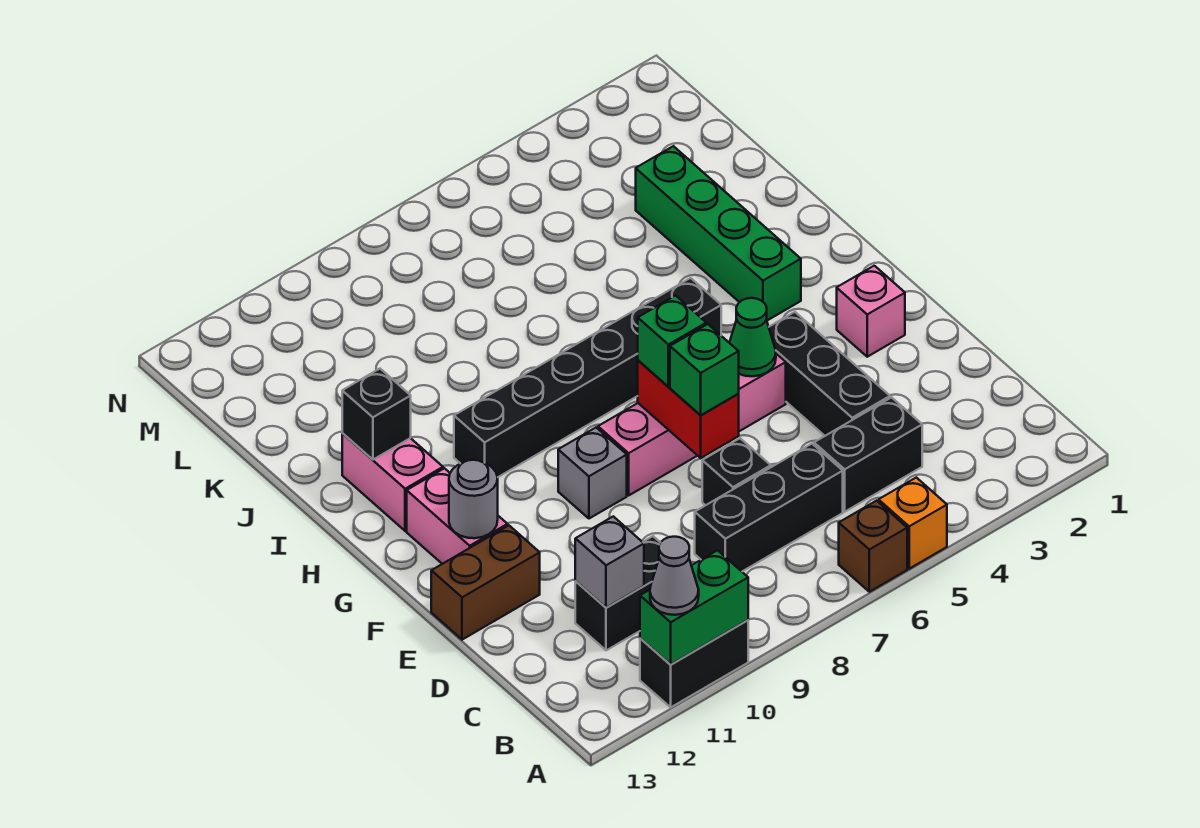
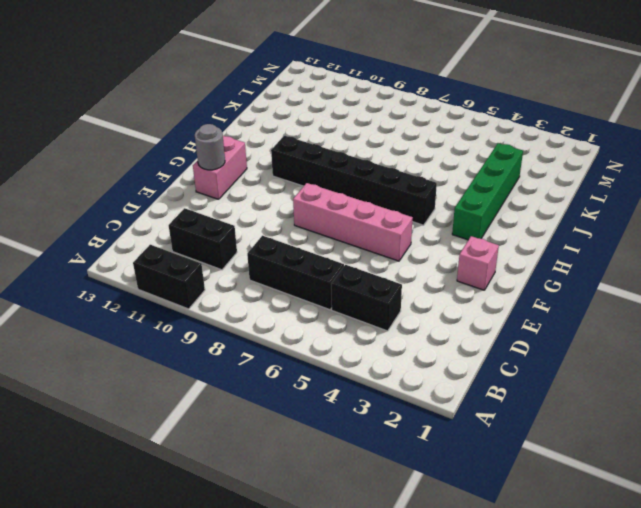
none -> orange 1x1 brick [879,478,947,569]
none -> brown 1x1 brick [839,501,907,592]
none -> black 1x3 brick [769,312,890,436]

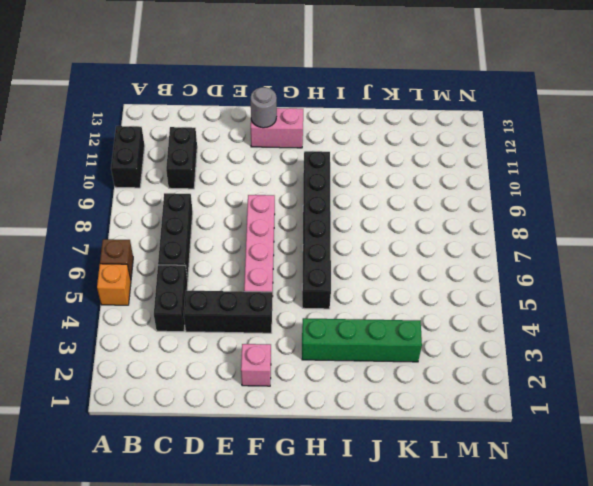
none -> black 1x1 brick [702,438,771,505]
none -> brown 1x2 brick [431,526,540,640]
none -> grey 1x1 brick [558,428,627,519]

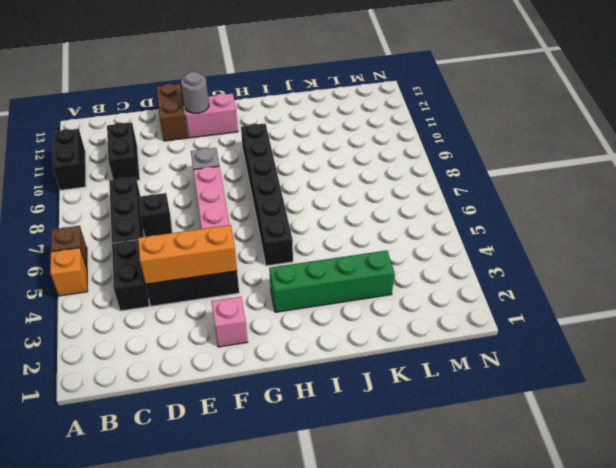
orange 1x3 brick [138,225,237,284] -> none
none -> pink 1x2 brick [342,433,443,531]
none -> green 1x2 brick [640,550,748,664]
none -> grey 1x1 brick [575,516,644,608]

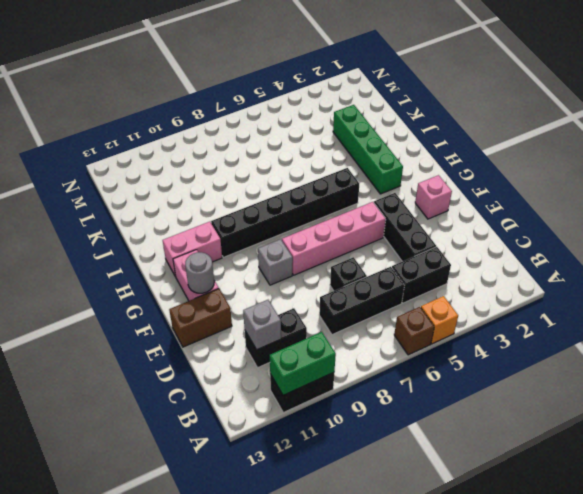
pink 1x2 brick [163,222,222,277] -> pink 1x2 brick turned to [342,433,443,531]
none -> red 1x2 brick [638,361,739,458]
none -> green 1x1 cone [729,298,776,376]
none -> black 1x1 brick [342,369,411,460]

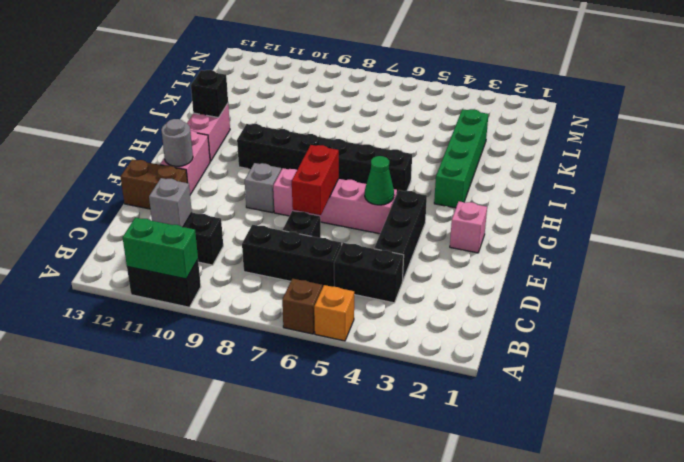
none -> grey 1x1 cone [650,537,699,615]
none -> green 1x1 brick [670,324,739,415]
none -> green 1x1 brick [638,296,706,387]

